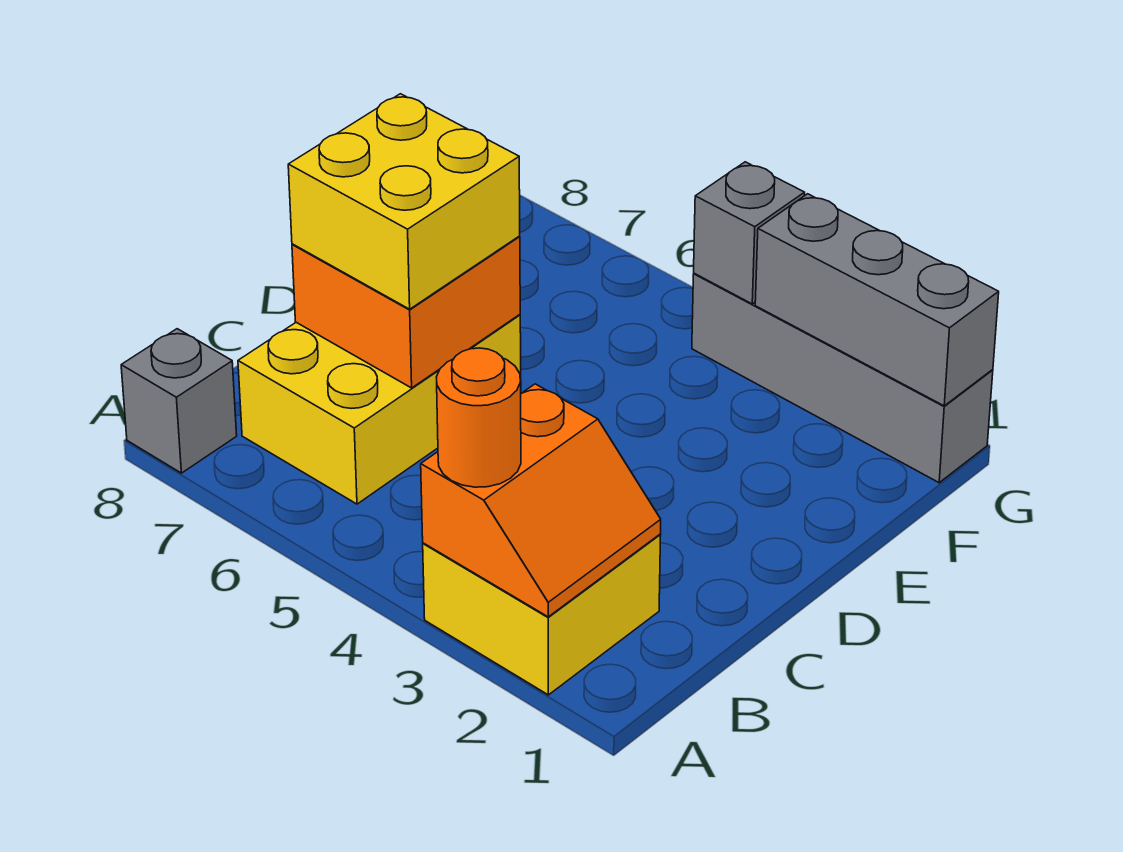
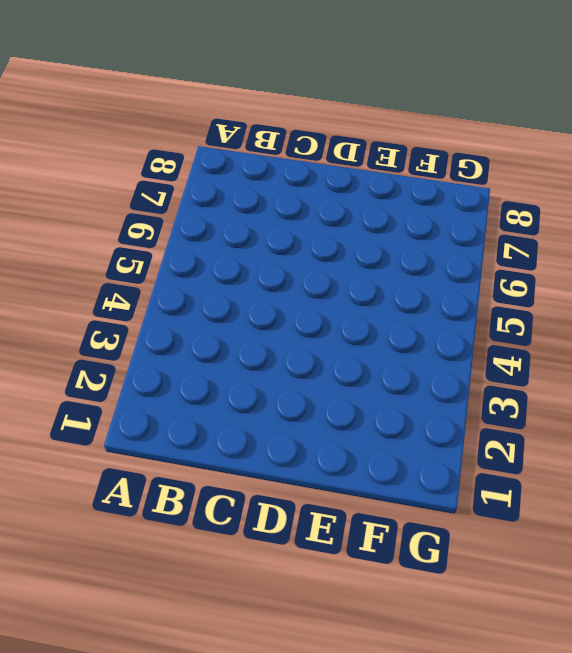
none -> yellow 2x2 brick [423,535,661,695]
none -> grey 1x1 brick [121,329,237,473]

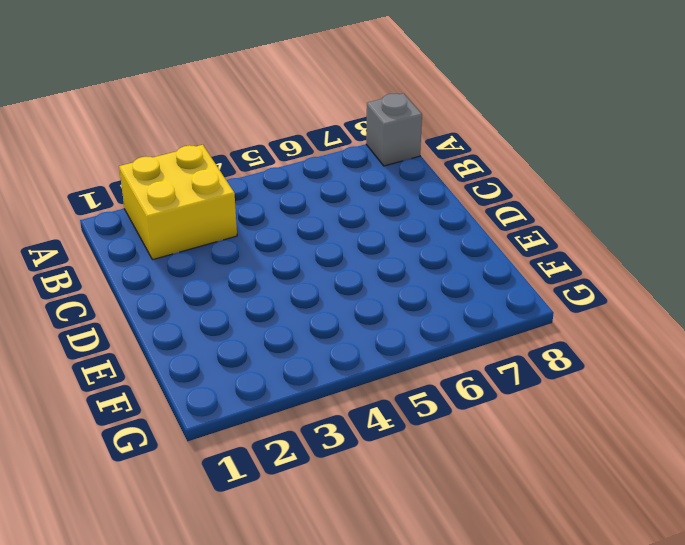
none -> yellow 2x3 brick [238,315,521,504]
none -> grey 1x4 brick [692,273,993,483]

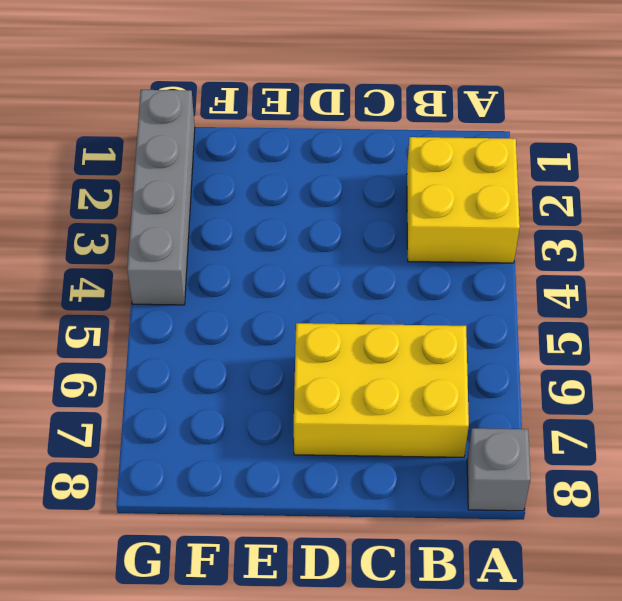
none -> orange 2x2 slope [421,384,661,617]
none -> orange 2x2 brick [292,237,520,388]

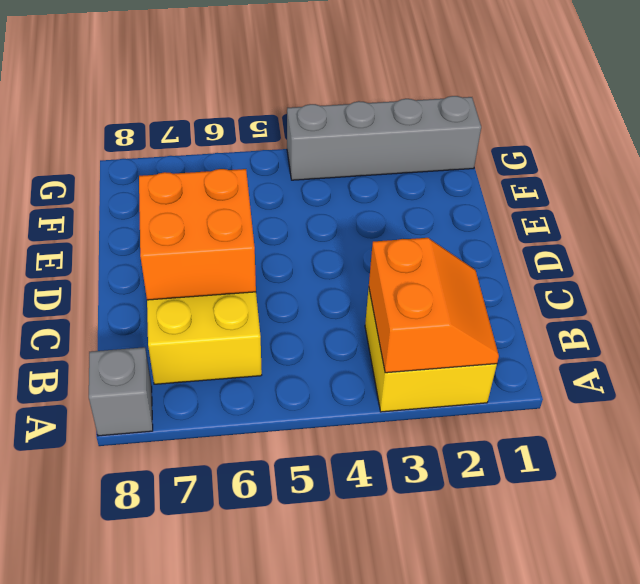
none -> grey 1x3 brick [755,194,999,406]
none -> grey 1x1 brick [694,162,805,304]

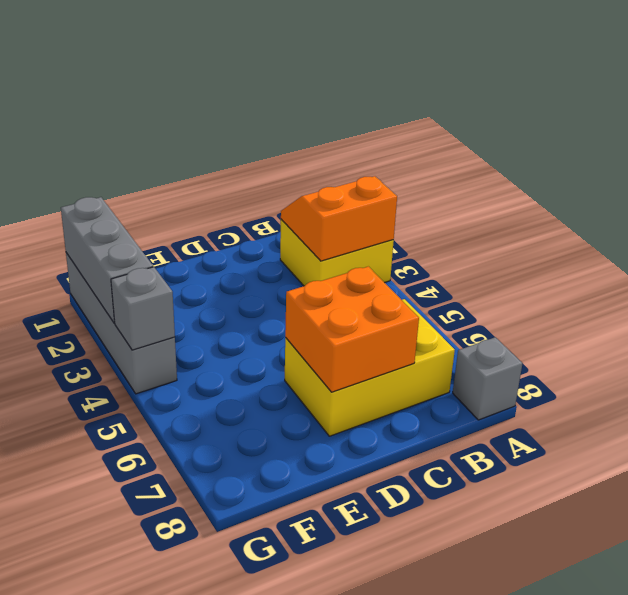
none -> orange 1x1 round brick [437,348,521,487]
none -> yellow 2x2 brick [288,94,520,309]

